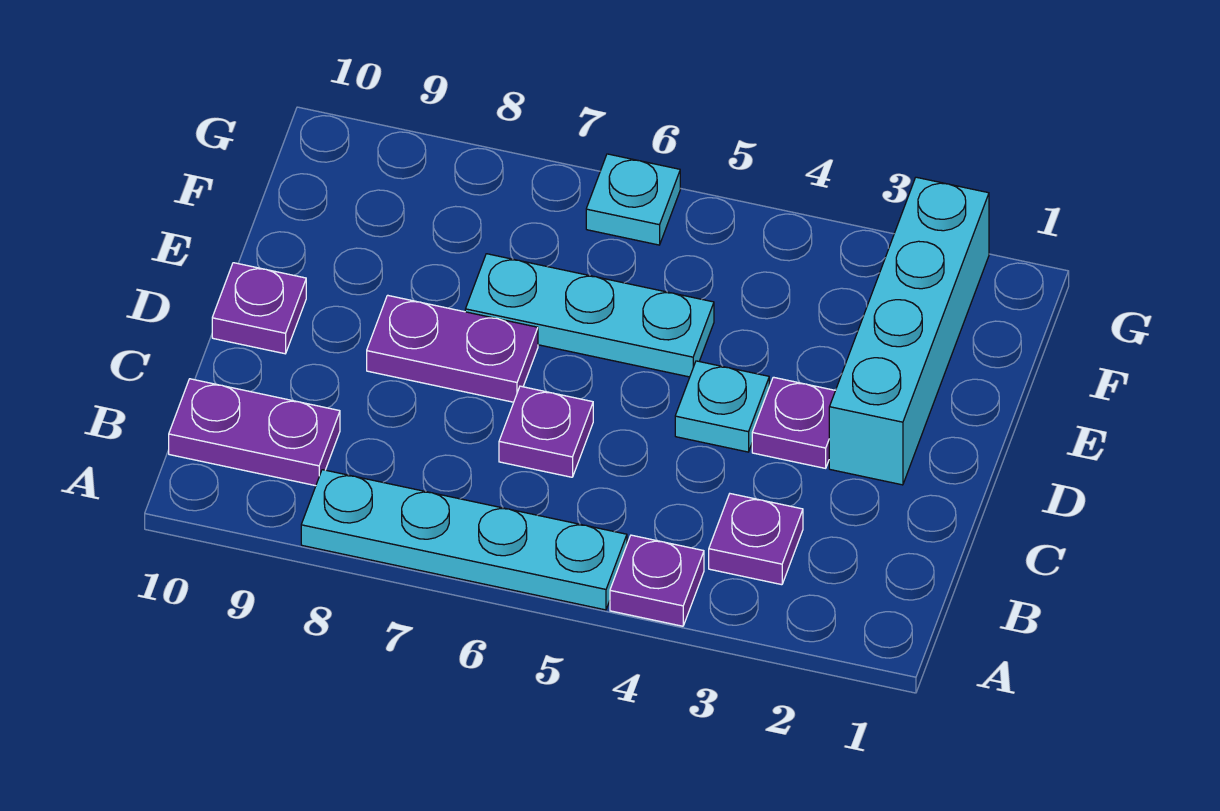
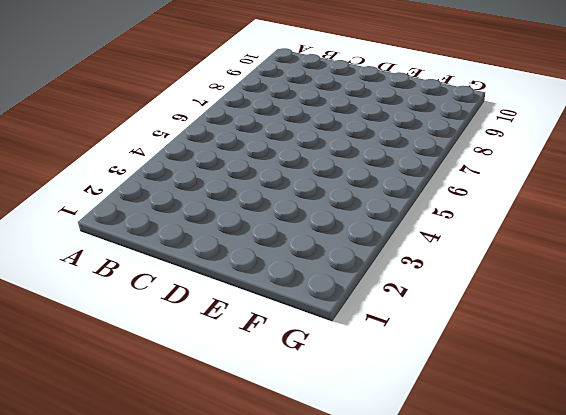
none -> purple 1x1 plate [610,535,704,626]
none -> cyan 1x4 plate [301,470,627,610]
none -> purple 1x1 plate [709,494,803,585]

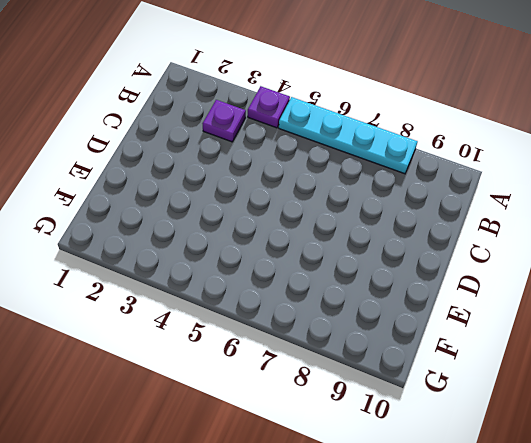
none -> purple 1x2 plate [169,379,340,486]
none -> purple 1x1 plate [499,386,593,477]
none -> cyan 1x4 brick [829,177,989,485]

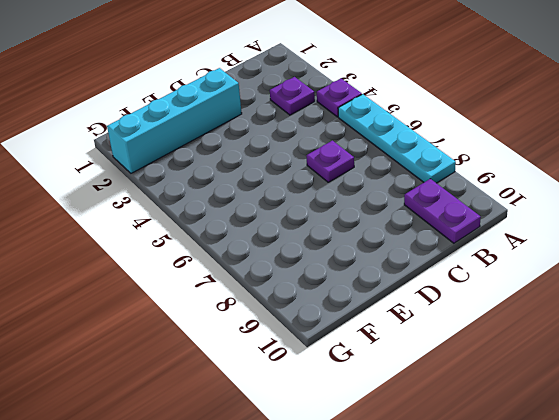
none -> purple 1x1 plate [752,377,835,468]
none -> cyan 1x1 plate [675,361,769,452]
none -> purple 1x2 plate [367,295,538,402]

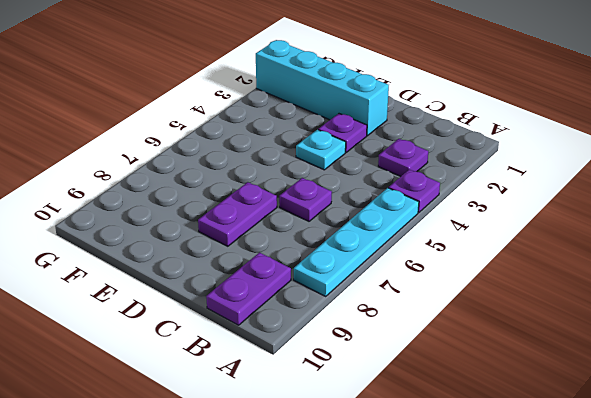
none -> purple 1x1 plate [212,263,306,354]
none -> cyan 1x3 plate [465,254,714,377]
none -> cyan 1x1 plate [586,154,680,245]

